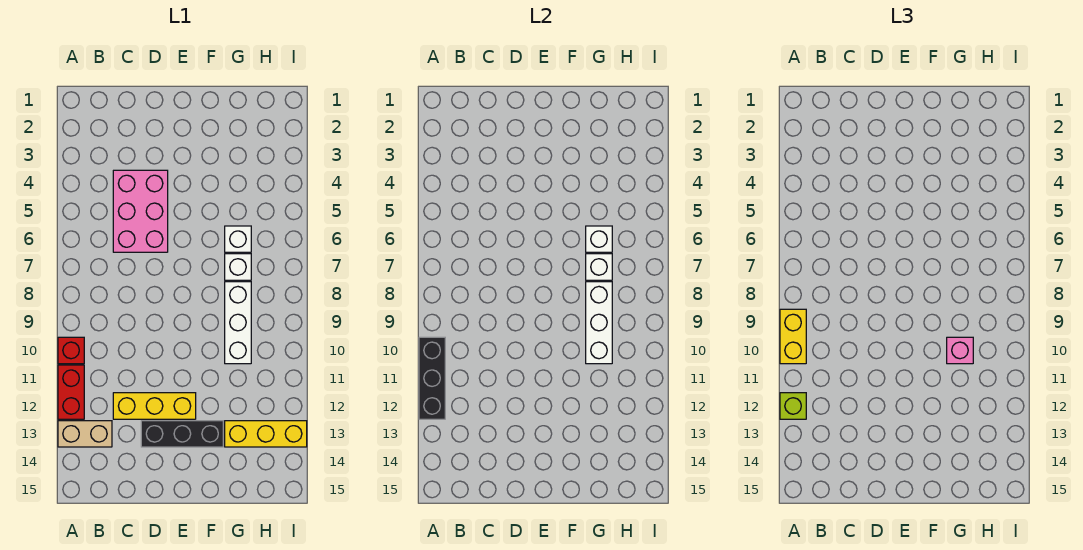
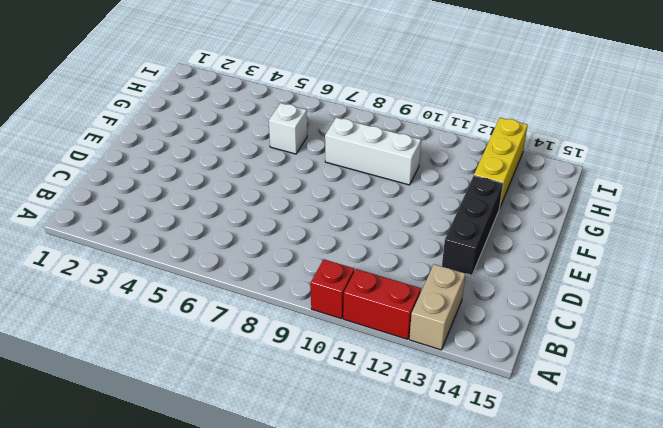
none -> pink 2x3 brick [113,170,168,252]
none -> yellow 1x3 brick [113,393,196,419]
none -> white 1x1 brick [225,254,251,280]

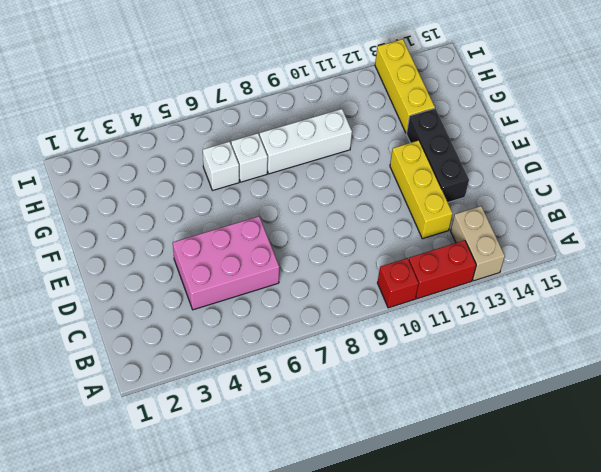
none -> black 1x3 brick [419,337,445,419]
none -> white 1x1 brick [586,226,612,252]
none -> white 1x1 brick [586,254,612,280]

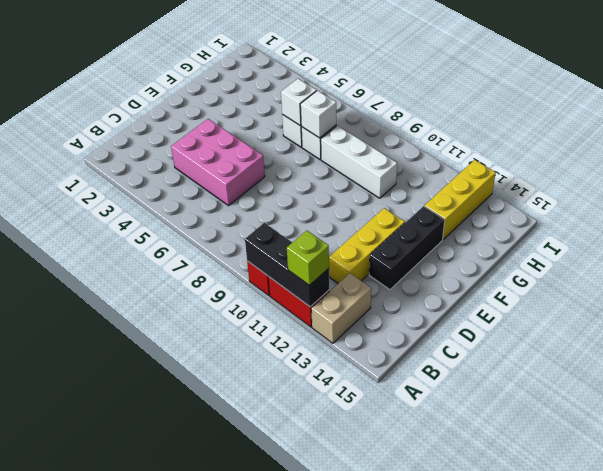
none -> white 1x3 brick [586,282,612,364]
none -> yellow 1x2 brick [780,309,806,364]
none -> pink 1x1 brick [947,337,973,364]

